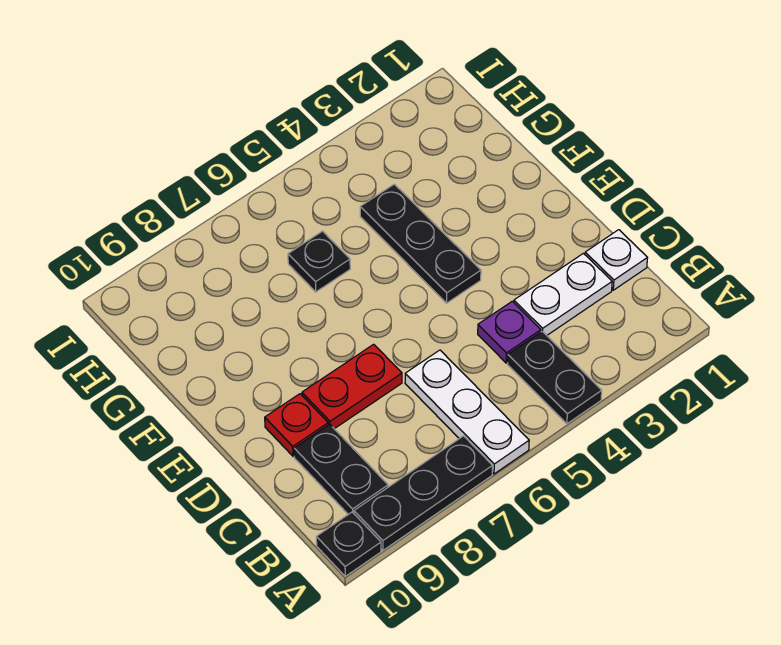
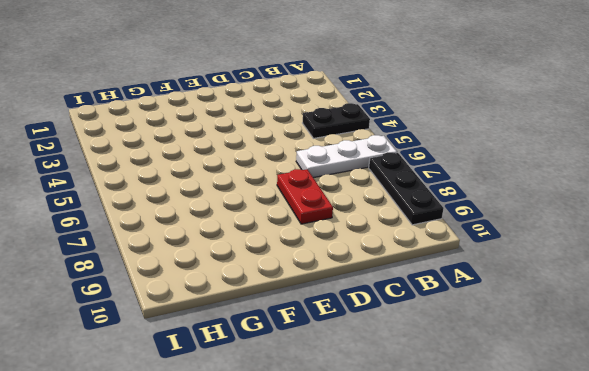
none -> black 1x1 plate [316,512,381,576]
none -> black 1x2 plate [294,424,388,514]
none -> white 1x1 plate [585,230,647,290]

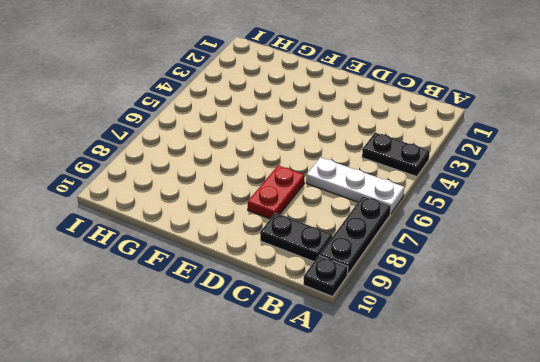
none -> white 1x1 plate [585,230,647,290]
none -> white 1x2 plate [514,253,612,335]
none -> purple 1x1 plate [478,301,541,363]

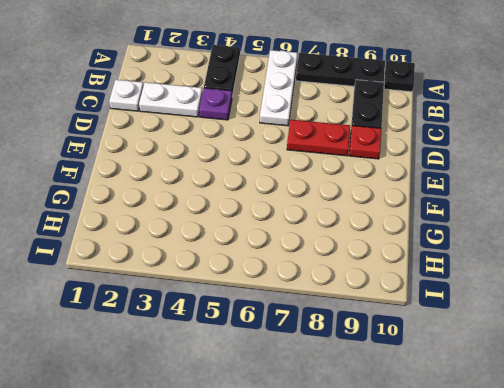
none -> black 1x3 plate [360,184,481,303]
none -> black 1x1 plate [288,231,350,292]

